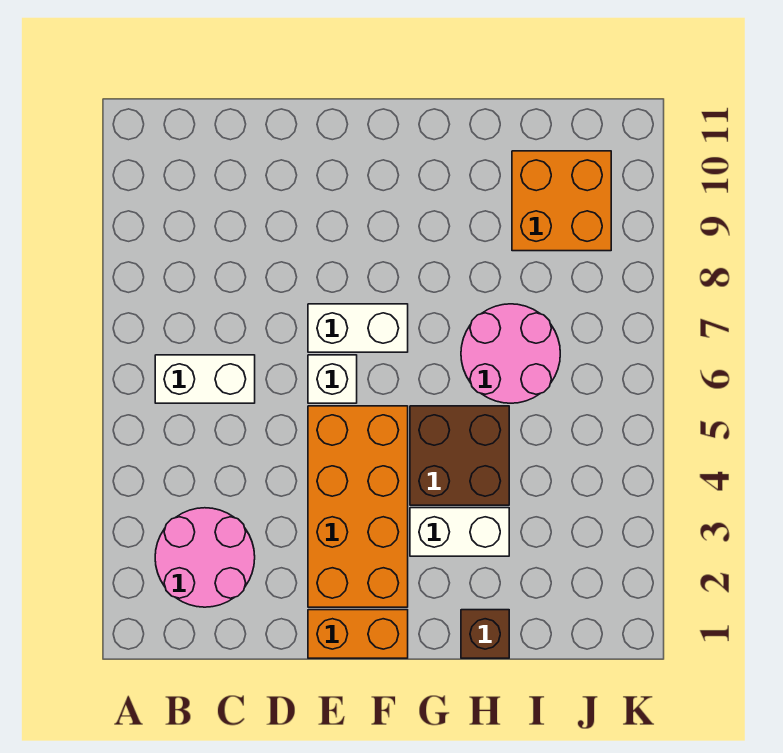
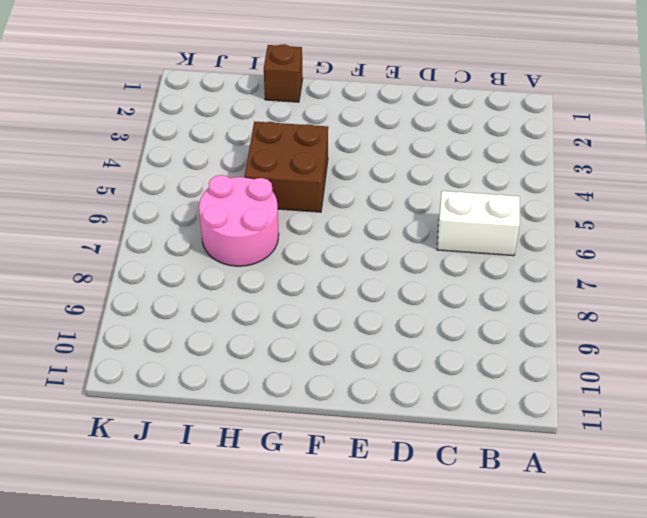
none -> pink 2x2 round brick [155,508,255,607]
none -> orange 1x2 brick [308,610,408,658]

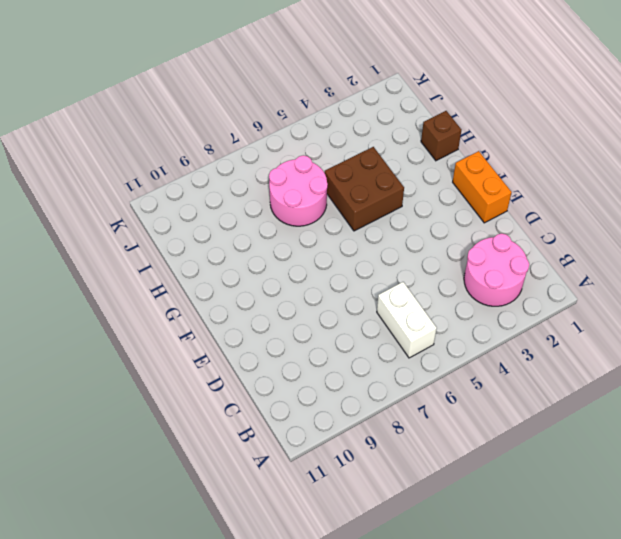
none -> orange 2x4 brick [308,406,408,607]
none -> white 1x1 brick [308,355,357,403]

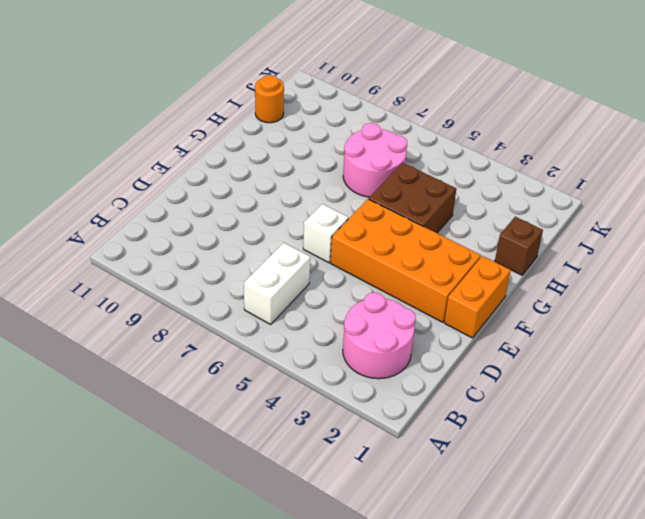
orange 1x1 round brick [255,75,284,123] -> none
none -> white 1x2 brick [308,304,408,352]
none -> white 1x2 brick [410,508,509,556]

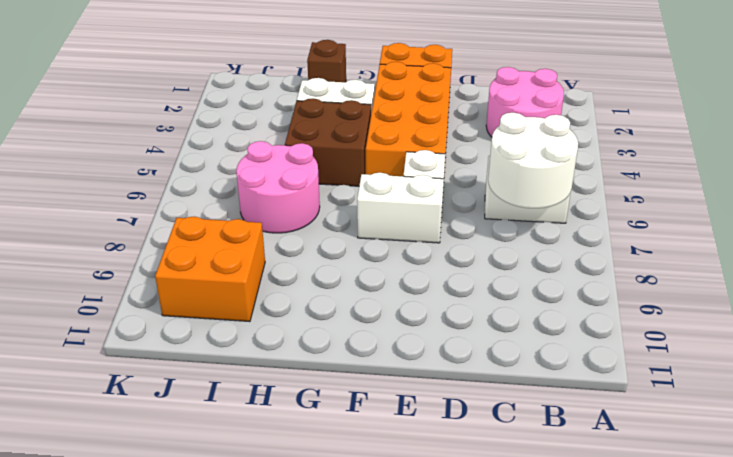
white 2x2 round brick [488,113,578,208] -> none

